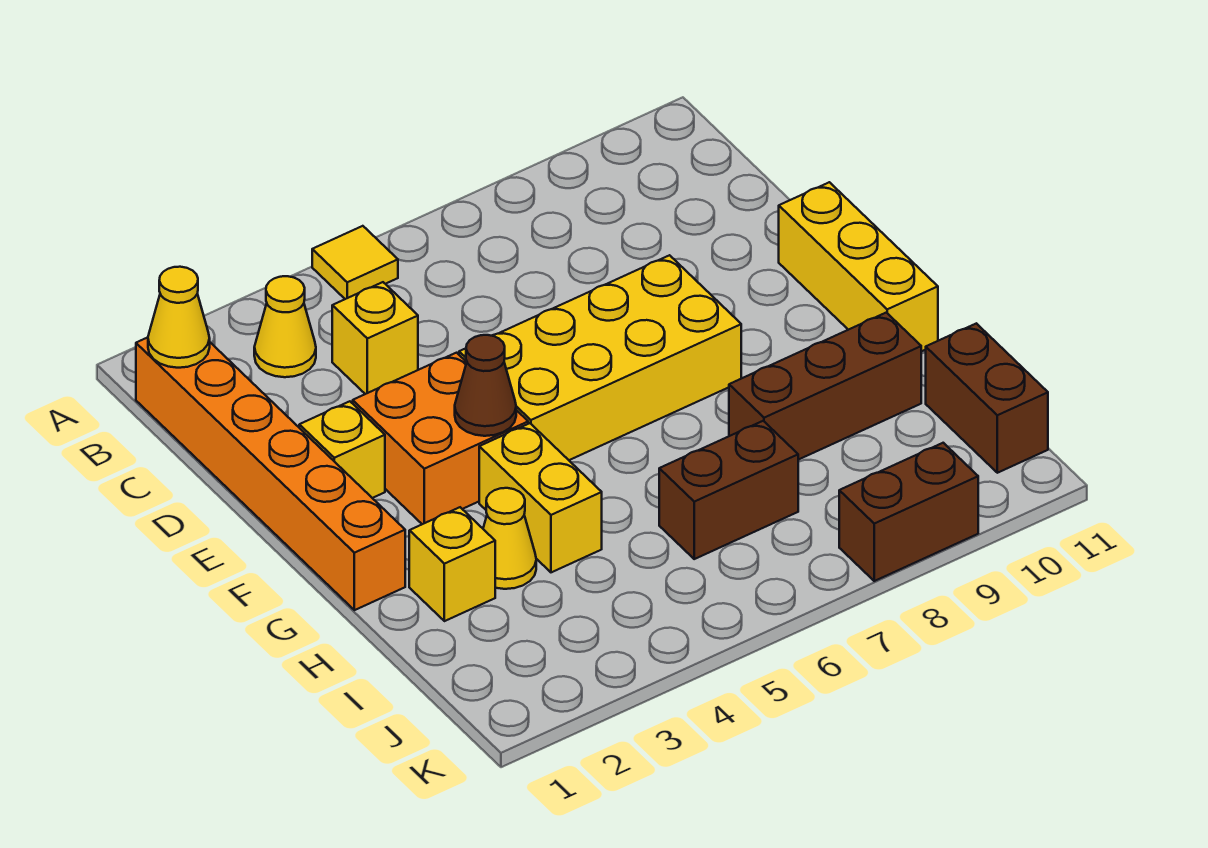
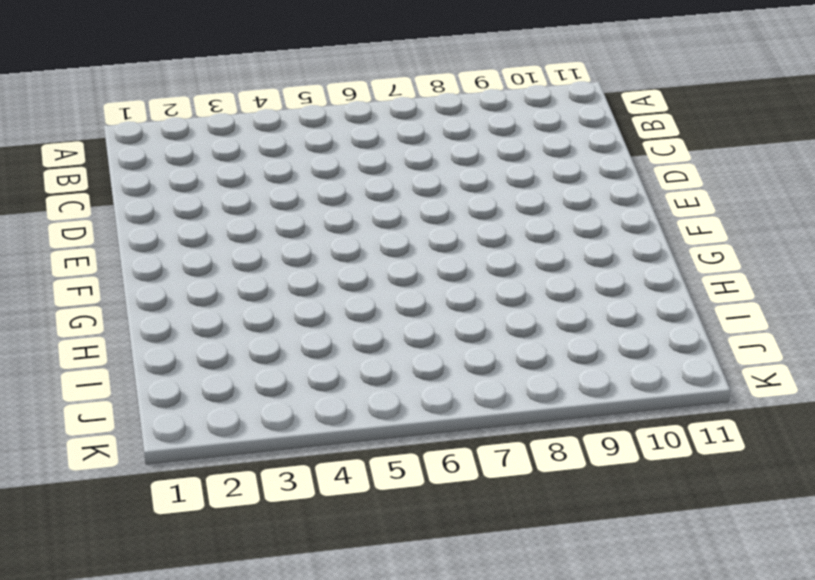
none -> yellow 1x1 tile [312,226,398,299]
none -> orange 1x6 brick [136,337,405,610]
none -> yellow 1x1 cone [254,276,316,377]

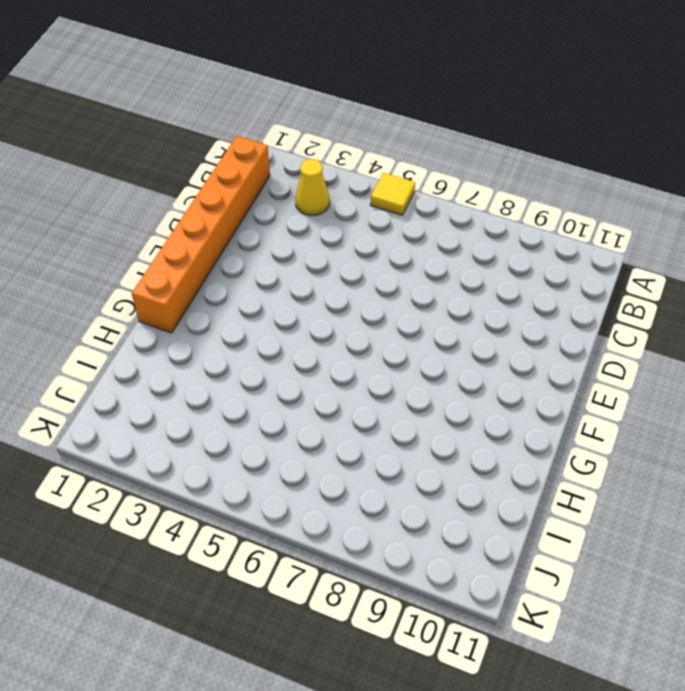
none -> yellow 1x1 brick [332,282,418,394]
none -> yellow 1x1 brick [299,401,385,498]
none -> orange 2x2 brick [353,353,528,524]

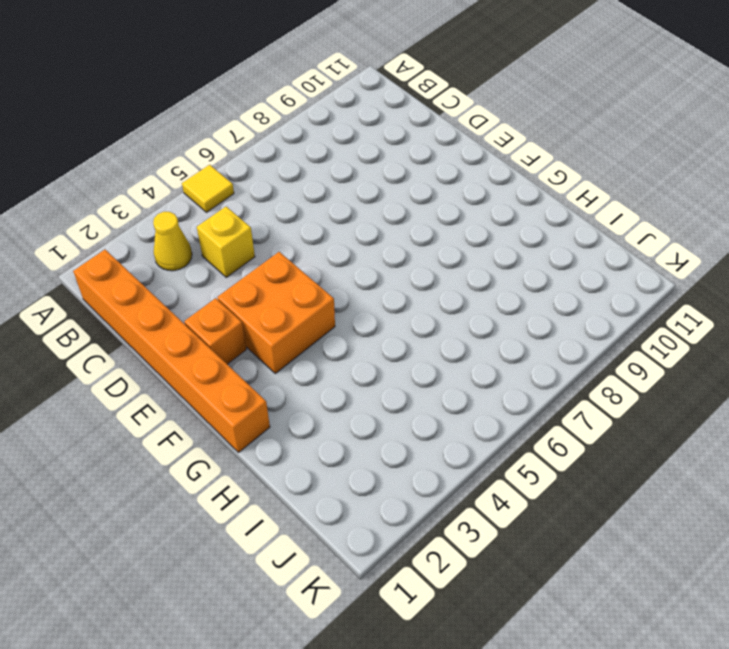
orange 1x1 brick [184,298,246,364] -> yellow 1x1 brick [299,401,385,498]
none -> yellow 2x4 brick [459,255,741,460]
none -> yellow 1x3 brick [779,182,938,351]
none -> yellow 1x2 brick [479,423,602,572]

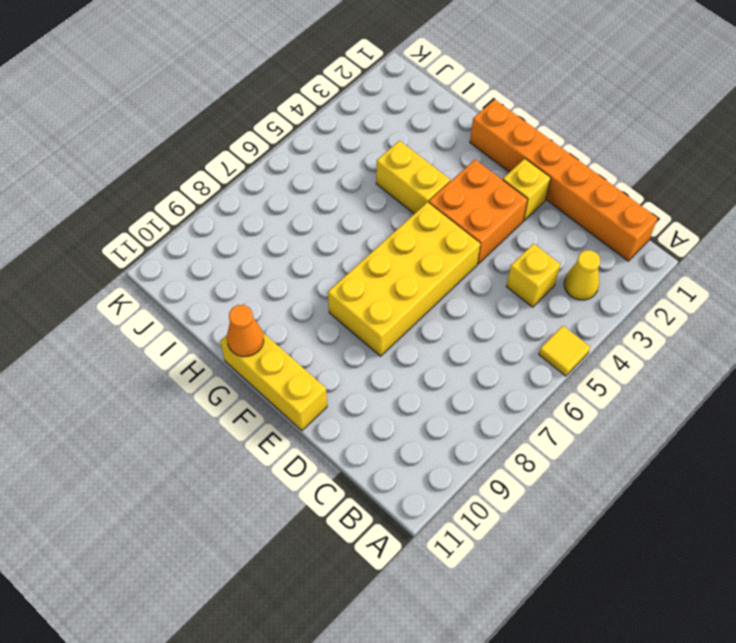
orange 1x1 cone [227,305,264,357] -> none
none -> yellow 1x1 brick [409,507,495,621]
none -> yellow 1x1 cone [483,488,536,589]
none -> brown 1x3 brick [729,313,921,460]

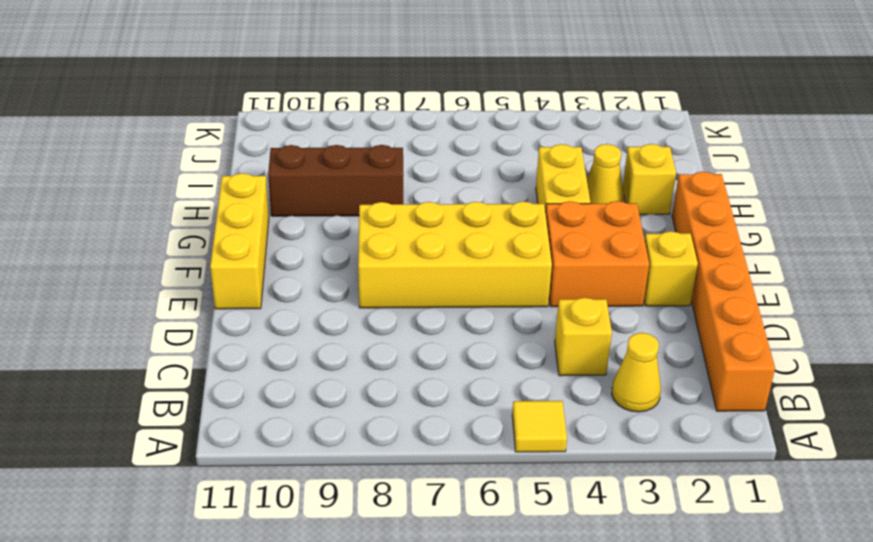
none -> brown 1x2 brick [659,421,798,559]
none -> brown 1x2 brick [926,323,1048,473]
none -> brown 1x2 brick [839,443,978,581]

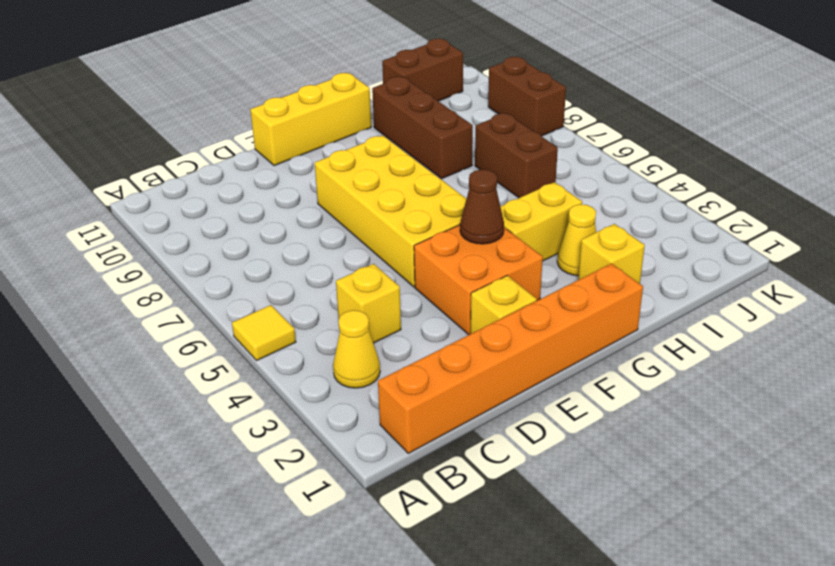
none -> yellow 1x1 cone [148,267,210,368]

